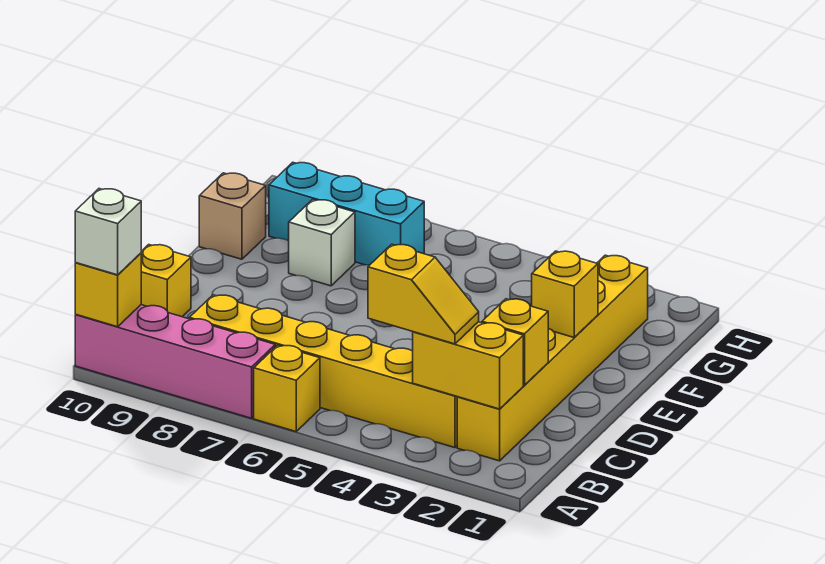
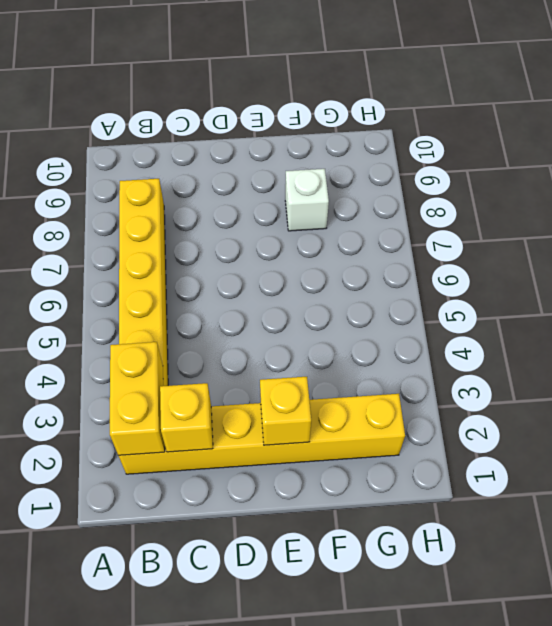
none -> yellow 1x1 brick [254,345,320,432]
none -> pink 1x4 brick [75,305,275,418]
none -> yellow 1x1 brick [141,245,191,317]

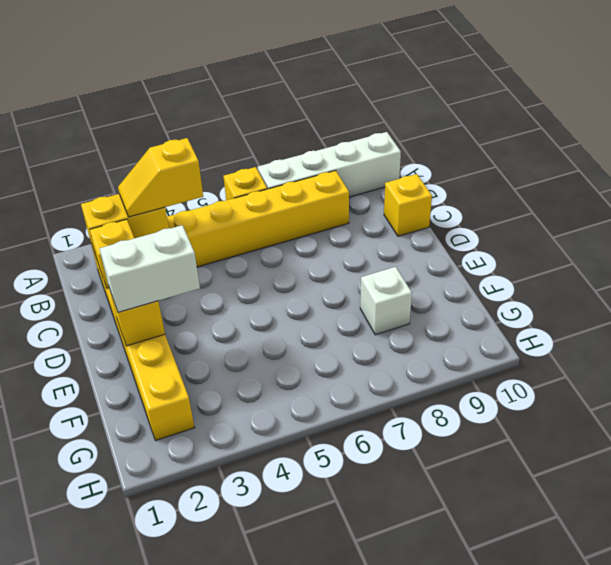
white 1x4 brick [258,132,401,197] -> pink 1x4 brick [75,305,275,418]
white 1x2 brick [99,225,200,312] -> none
none -> tan 1x1 brick [199,173,266,259]
none -> cyan 1x3 brick [269,162,424,265]
none -> yellow 1x1 brick [75,253,141,327]

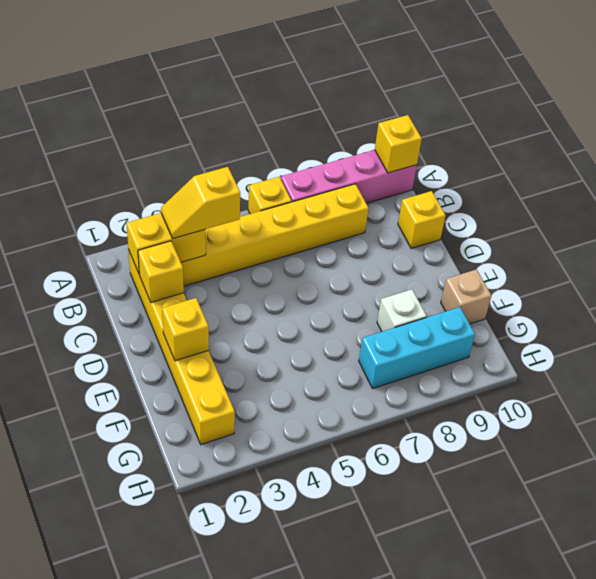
none -> white 1x1 brick [75,189,141,275]

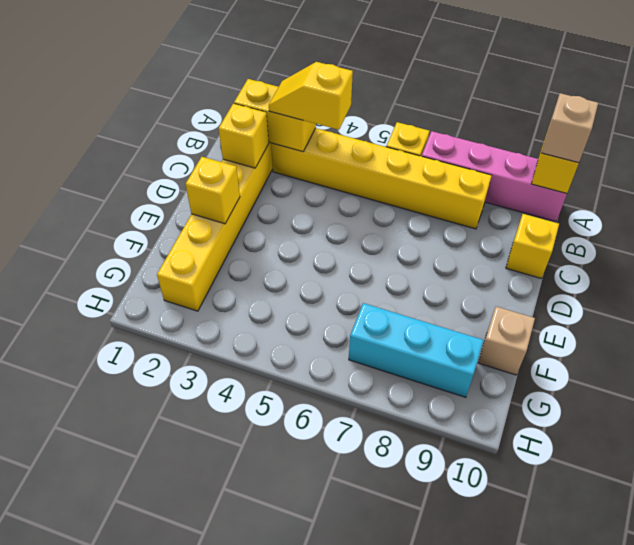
tan 1x1 brick [541,93,598,163] -> white 1x1 brick [75,189,141,275]
none -> white 1x1 brick [289,200,355,286]

